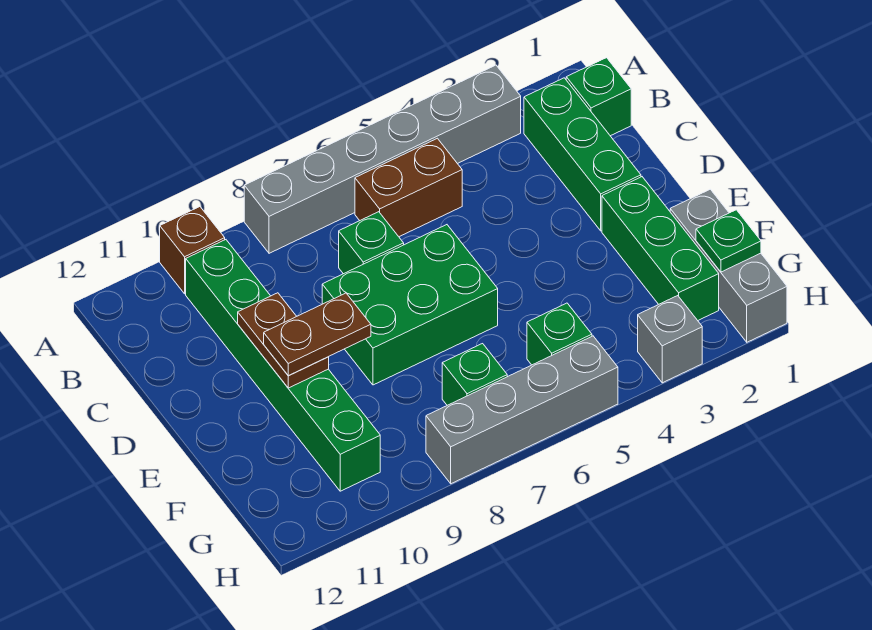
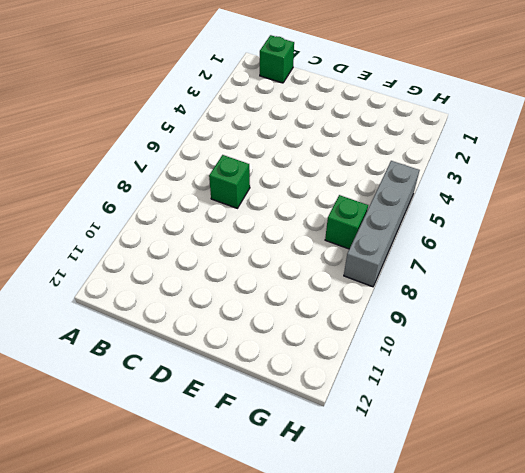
none -> grey 1x6 brick [244,65,521,253]
none -> brown 1x1 brick [160,207,225,294]
none -> green 1x3 brick [524,78,641,231]

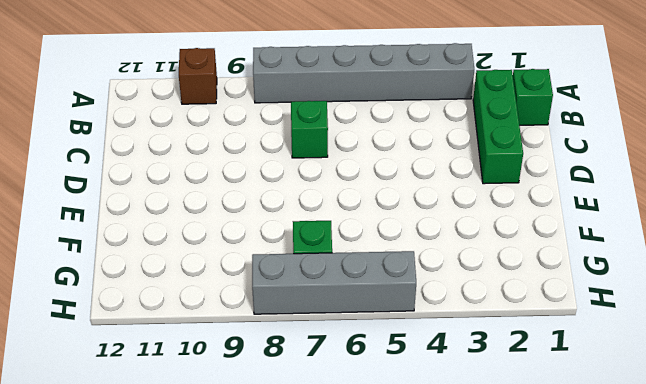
none -> brown 1x2 brick [355,138,462,237]
none -> green 1x6 brick [186,240,380,491]
none -> green 2x3 brick [322,225,498,385]

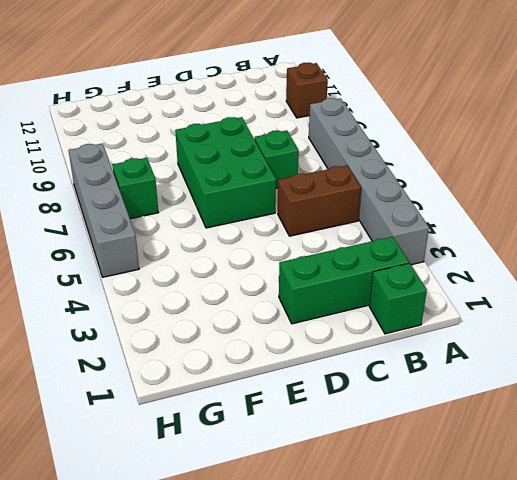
brown 1x2 brick [278,166,361,236] -> brown 1x2 brick turned to [355,138,462,237]
none -> green 1x6 brick [186,240,380,491]
none -> green 1x3 brick [602,177,719,320]
none -> grey 1x3 brick [670,189,787,342]

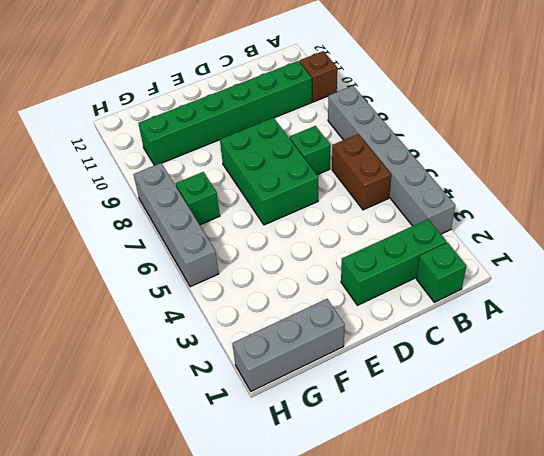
none -> green 1x3 brick [602,177,719,320]
none -> green 1x1 brick [527,303,592,365]
none -> grey 1x1 brick [638,296,702,383]

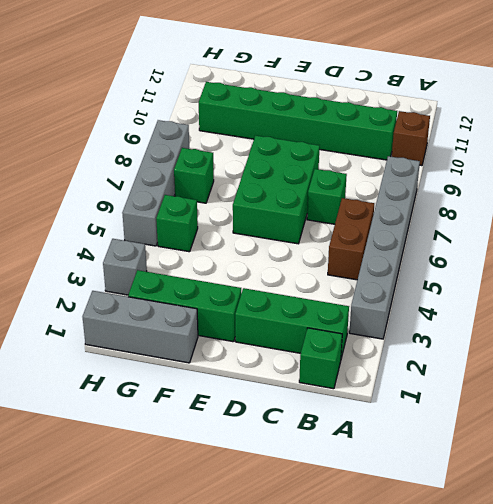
none -> brown 1x2 plate [238,293,329,388]
none -> green 1x1 plate [696,210,761,272]
none -> brown 1x2 plate [264,293,371,376]

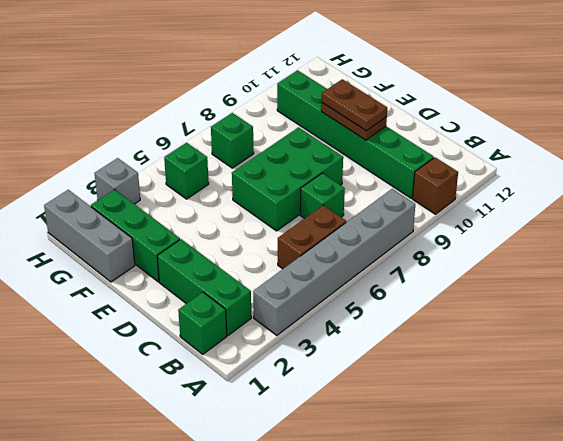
brown 1x2 plate [322,79,387,131] -> brown 1x2 plate turned to [264,293,371,376]
none -> grey 1x4 brick [426,336,618,484]
none -> green 1x1 plate [696,210,761,272]

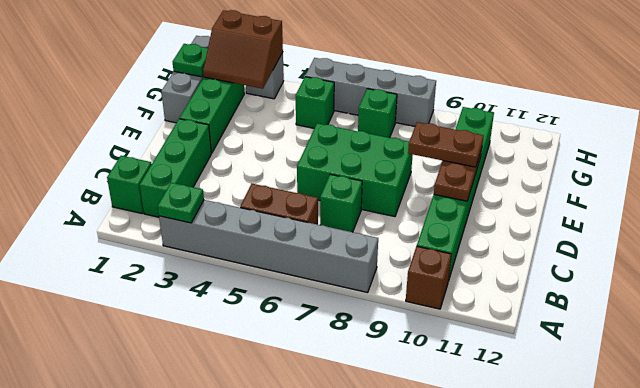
green 1x1 plate [158,183,204,223] -> none
brown 2x2 slope [203,10,283,89] -> none

